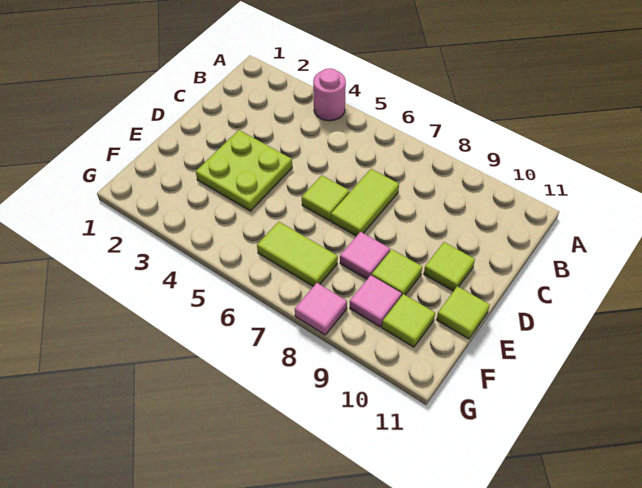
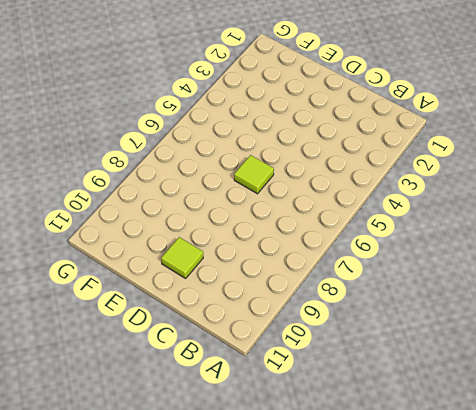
none -> pink 1x1 round brick [313,68,346,121]
none -> lime 1x2 tile [331,169,399,236]
none -> lime 2x2 plate [196,130,292,211]

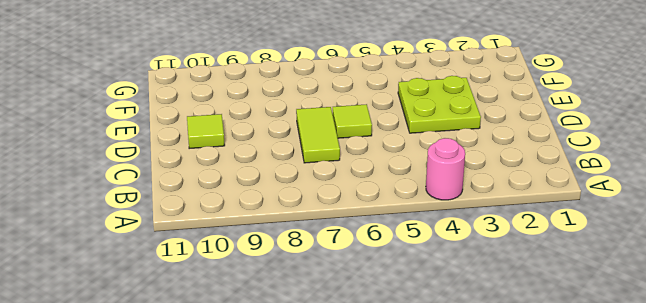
none -> pink 1x1 tile [340,232,390,279]
none -> lime 1x1 tile [372,250,422,296]
none -> lime 1x1 tile [437,286,490,339]

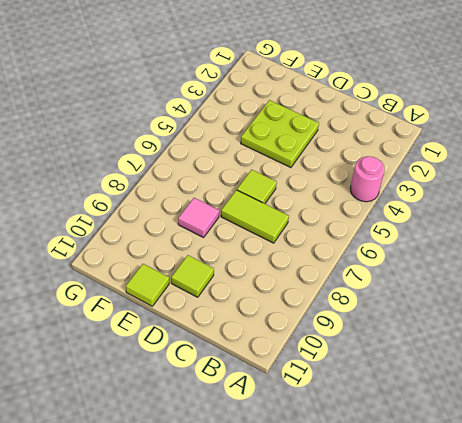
none -> lime 1x1 tile [372,250,422,296]
none -> lime 1x2 tile [257,222,338,286]
none -> pink 1x1 tile [350,275,402,327]

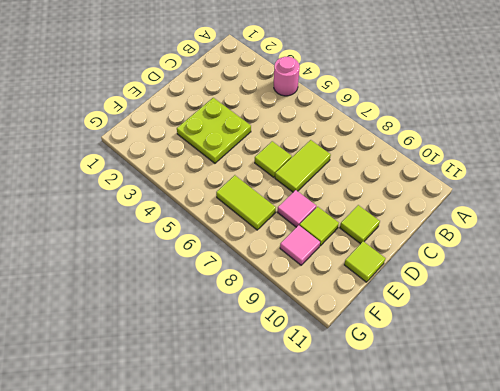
none -> lime 1x1 tile [382,294,435,347]
none -> pink 1x1 tile [295,283,347,335]

